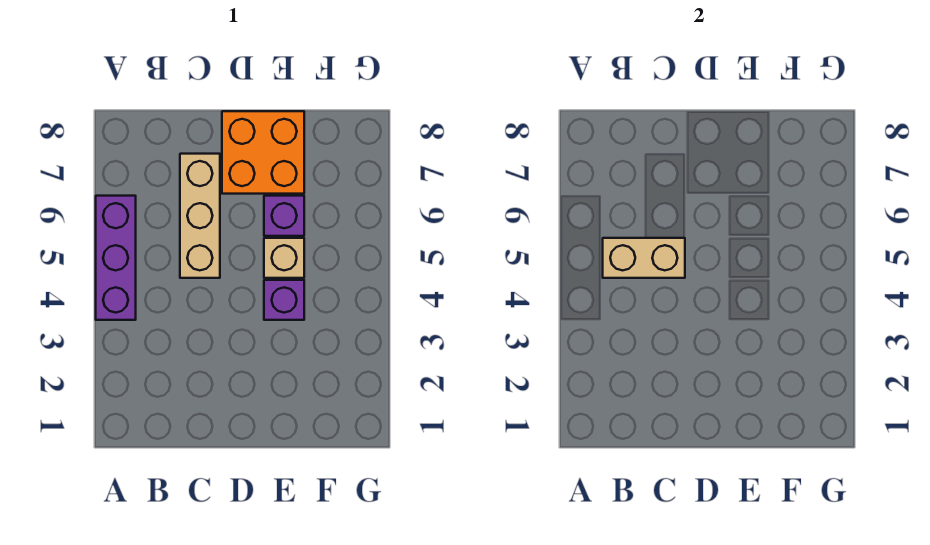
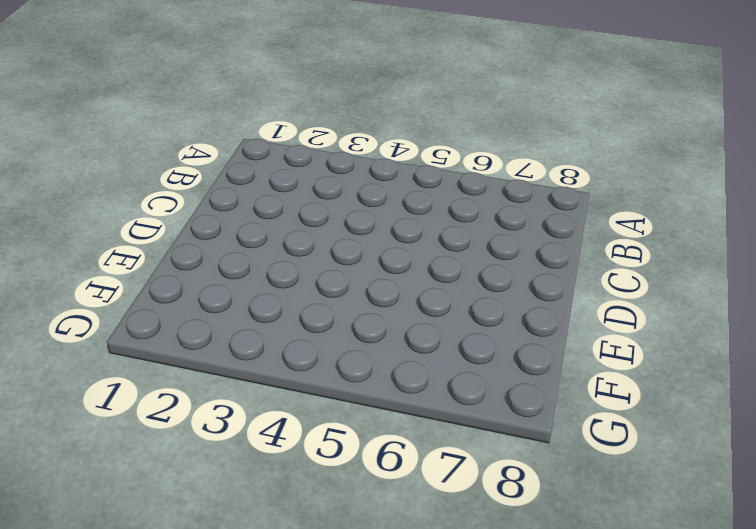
none -> purple 1x3 brick [96,196,136,320]
none -> tan 1x3 brick [180,154,220,278]

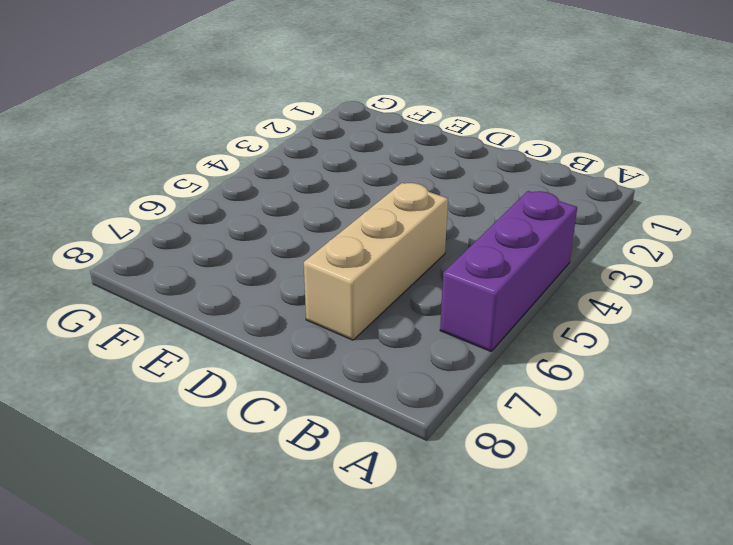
none -> orange 2x2 brick [222,111,304,194]
none -> purple 1x1 brick [264,280,304,320]

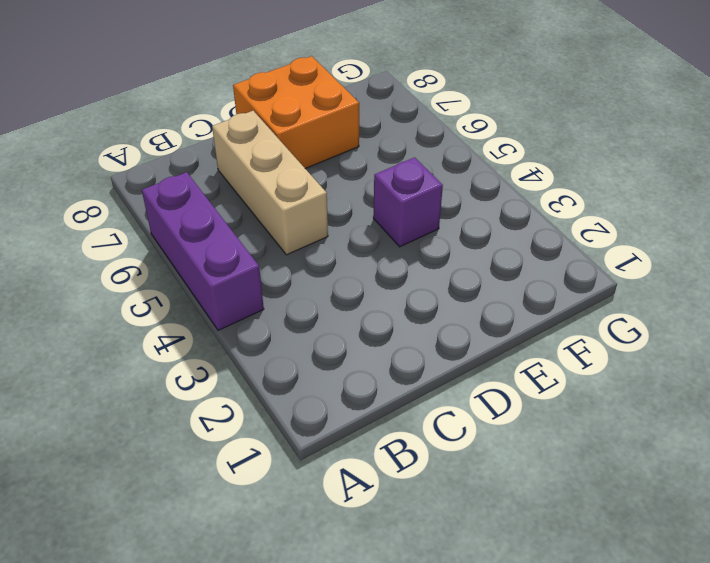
none -> tan 1x1 brick [264,238,304,278]
none -> purple 1x1 brick [264,196,304,236]

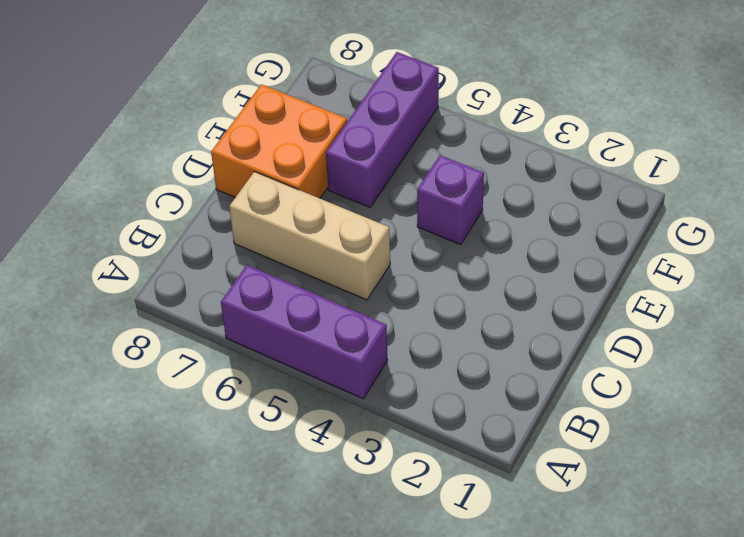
purple 1x3 brick [326,52,439,207] -> purple 1x1 brick [264,196,304,236]
none -> tan 1x1 brick [264,238,304,278]
none -> tan 1x2 brick [603,238,685,278]

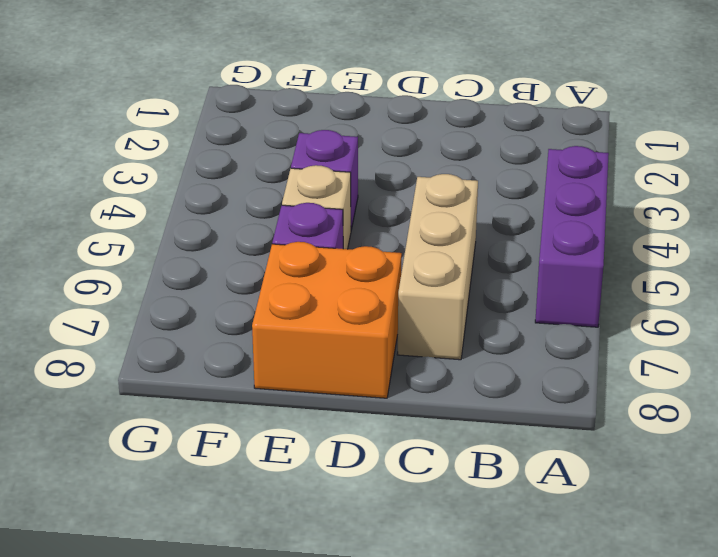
none -> tan 1x2 brick [603,238,685,278]

